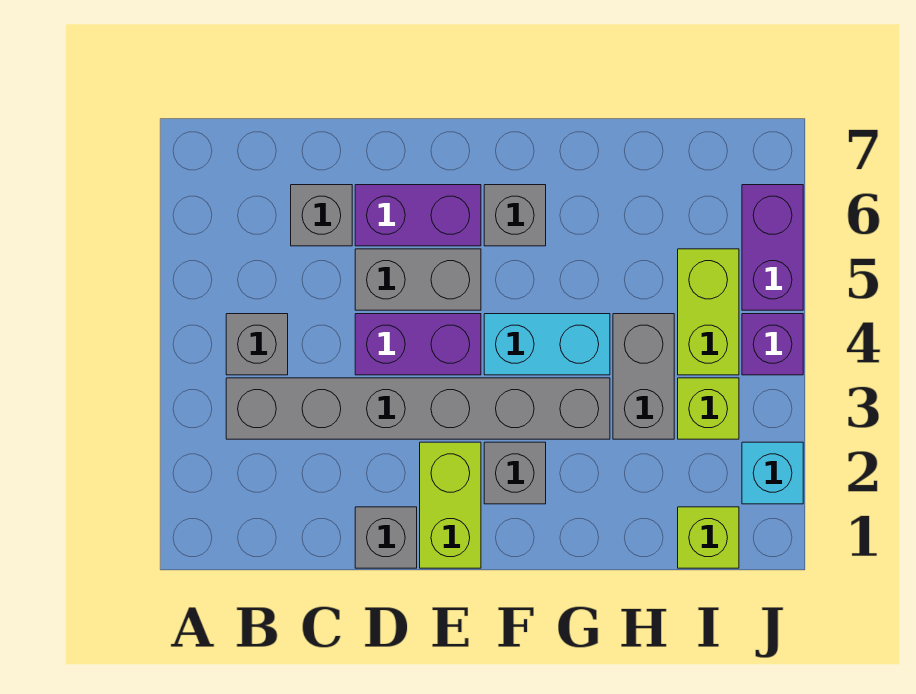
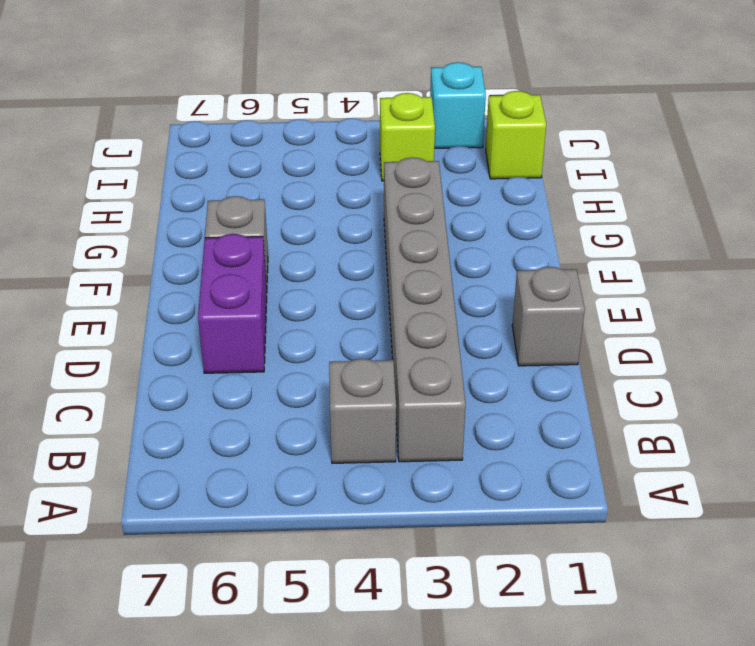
none -> grey 1x1 brick [291,185,352,246]
none -> purple 1x2 brick [355,314,481,375]
none -> grey 1x2 brick [355,249,481,310]

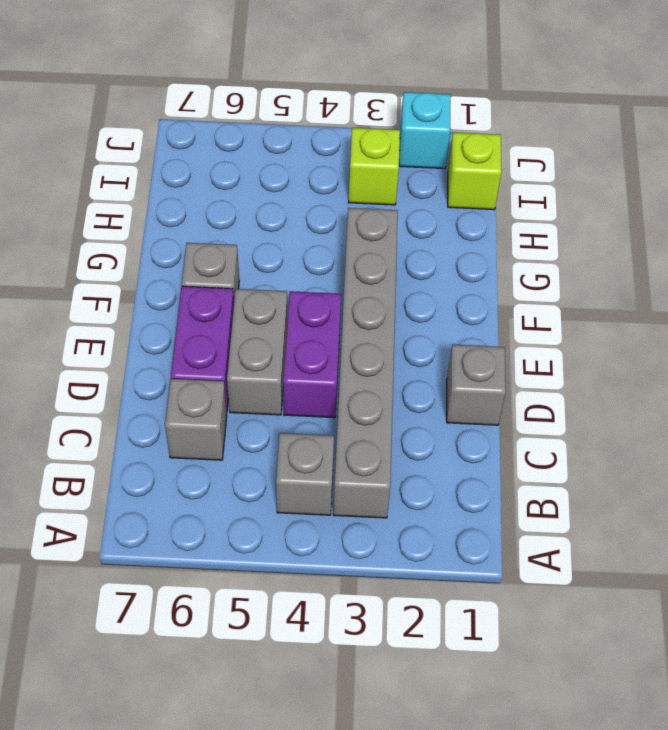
none -> lime 1x2 brick [420,442,481,568]
none -> grey 1x1 brick [484,442,546,504]
none -> cyan 1x2 brick [484,314,610,375]

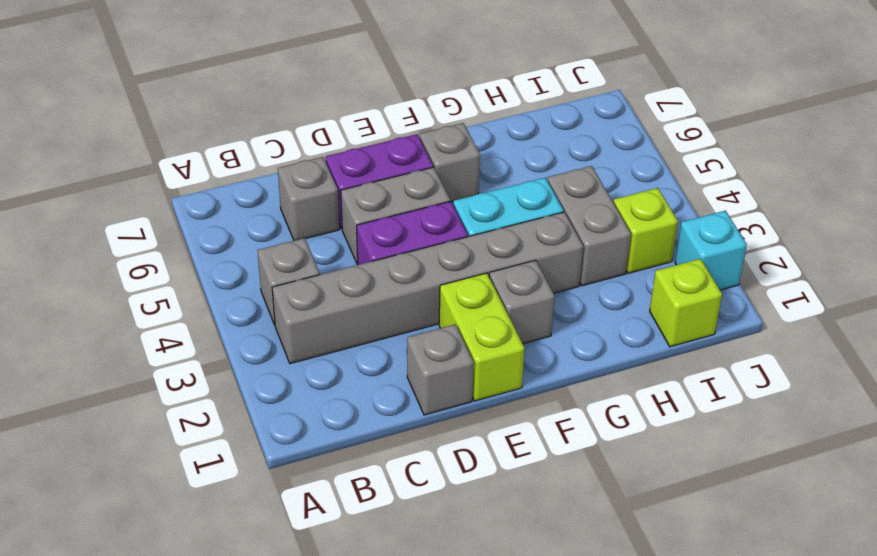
none -> lime 1x2 brick [678,249,739,375]
none -> purple 1x1 brick [742,314,803,375]
none -> purple 1x2 brick [742,185,803,310]

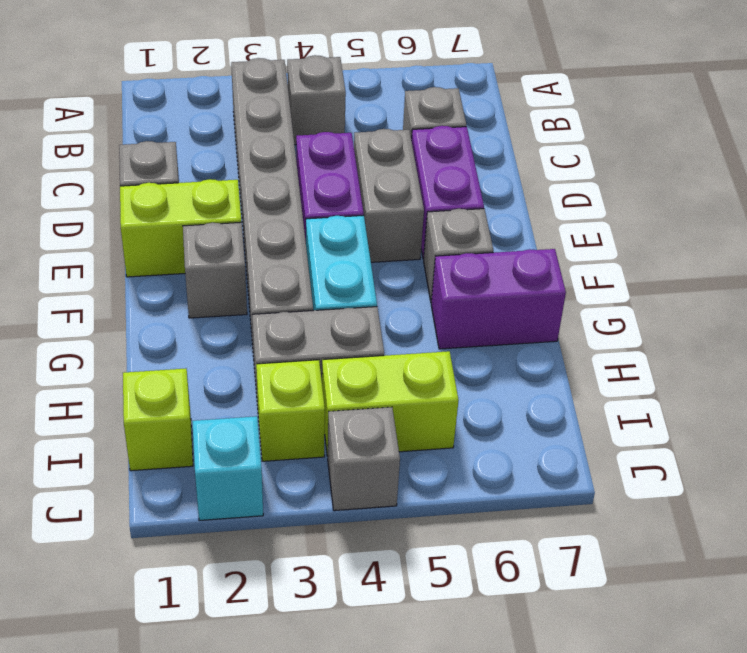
purple 1x2 brick [431,249,566,349] -> purple 1x2 brick moved to [742,185,803,310]
grey 1x1 brick [328,407,400,511] -> purple 1x1 brick [742,314,803,375]

